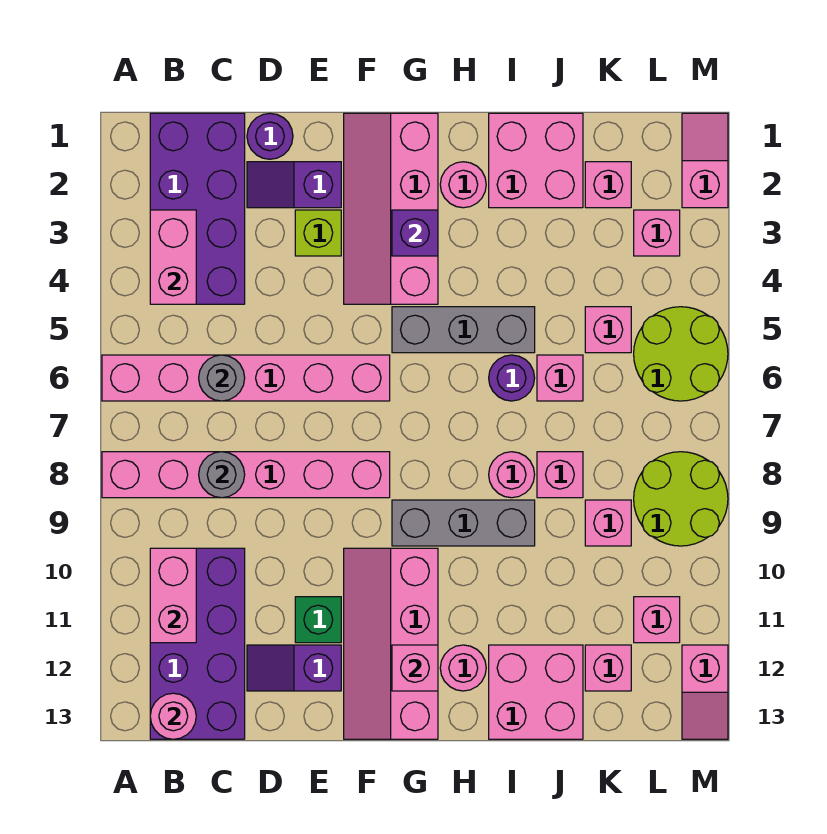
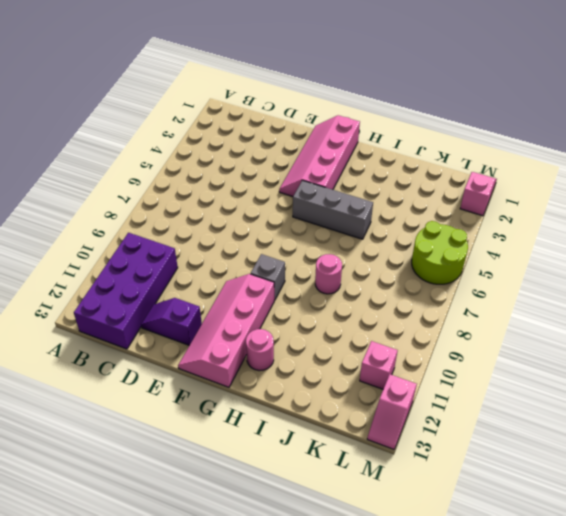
grey 1x1 brick [251,254,285,300] -> grey 1x3 brick [392,500,535,546]
none -> pink 1x6 brick [102,355,390,401]
none -> pink 1x6 brick [102,452,390,498]
none -> purple 2x4 brick [150,113,245,304]
none -> purple 1x1 round brick [247,113,293,159]

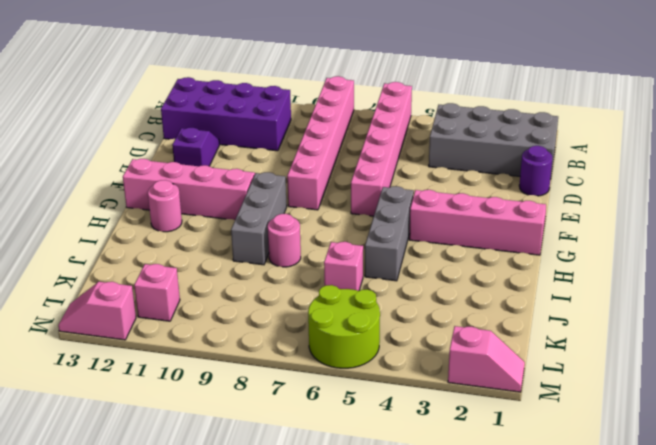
grey 2x4 brick [429,103,558,179] -> purple 2x4 brick [150,113,245,304]
none -> purple 1x2 slope [247,162,341,208]
none -> lime 1x1 brick [295,210,341,256]
none -> green 1x1 brick [295,597,341,643]
none -> pink 1x1 round brick [440,162,486,208]

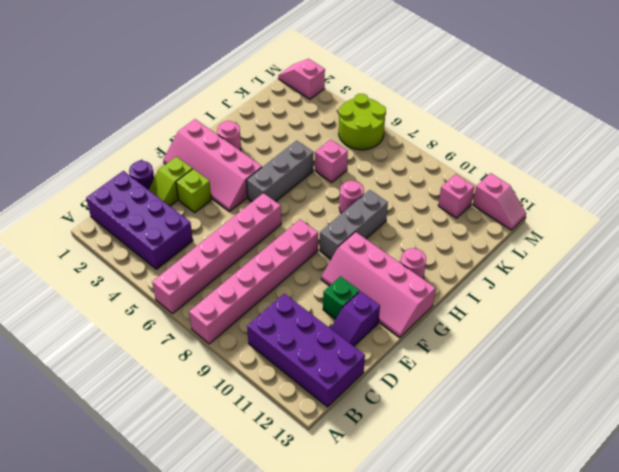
lime 1x2 slope [148,157,192,206] -> purple 1x2 slope [247,162,341,208]
none -> pink 2x2 brick [489,113,583,208]
none -> purple 1x1 round brick [489,355,535,401]
none -> pink 2x2 brick [489,645,583,739]
none -> pink 1x1 brick [537,452,583,498]

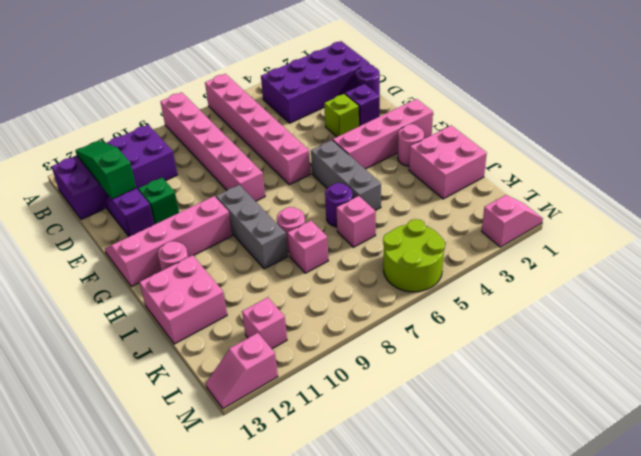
green 1x3 slope [76,141,136,199] -> none
none -> pink 1x1 brick [585,162,631,208]
none -> pink 1x1 brick [585,307,631,353]
none -> pink 1x1 brick [585,500,631,546]
none -> pink 1x1 brick [585,645,631,691]

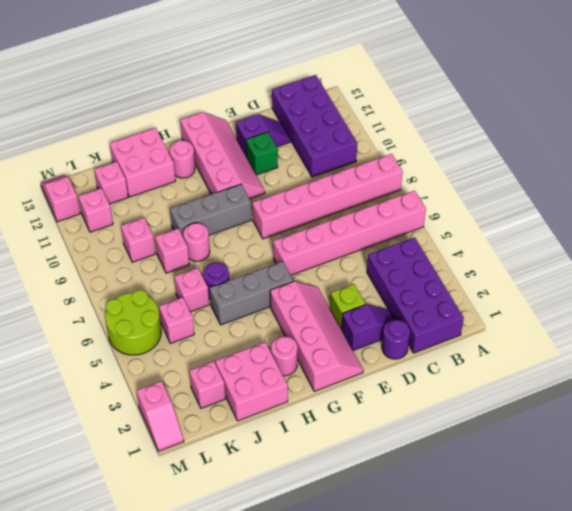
none -> pink 1x1 brick [634,210,680,256]
none -> lime 2x2 round brick [634,452,728,546]
none -> pink 1x2 brick [150,210,196,304]
none -> pink 1x2 brick [150,548,196,643]

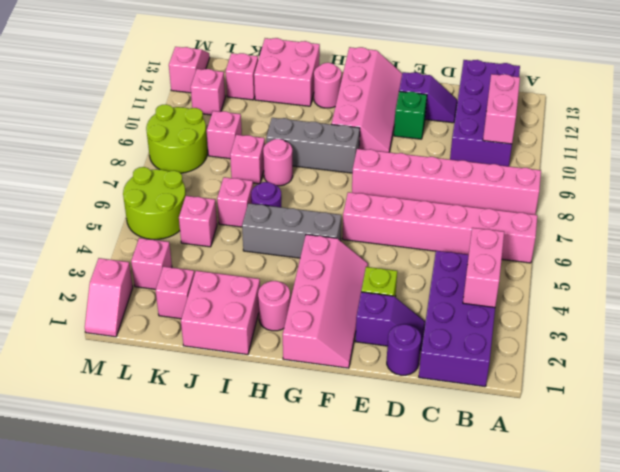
none -> pink 1x1 round brick [150,693,196,739]
none -> grey 1x1 round brick [199,355,245,401]
none -> grey 1x1 round brick [199,452,245,498]
none -> purple 1x1 brick [392,210,438,256]

